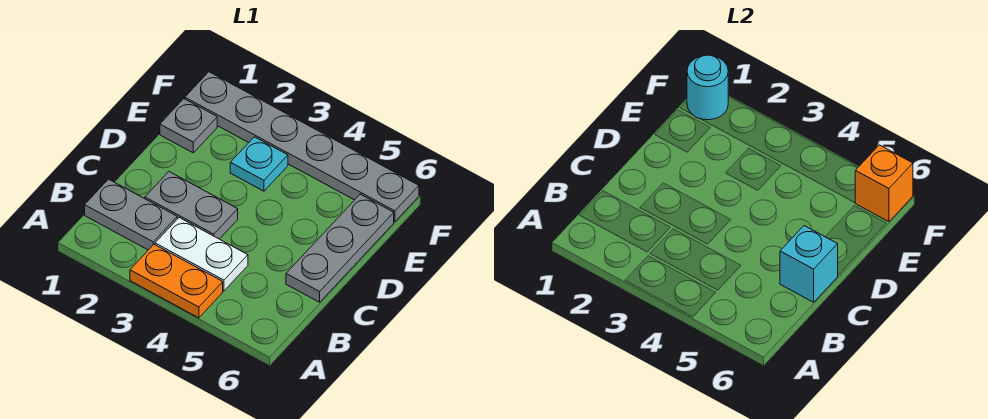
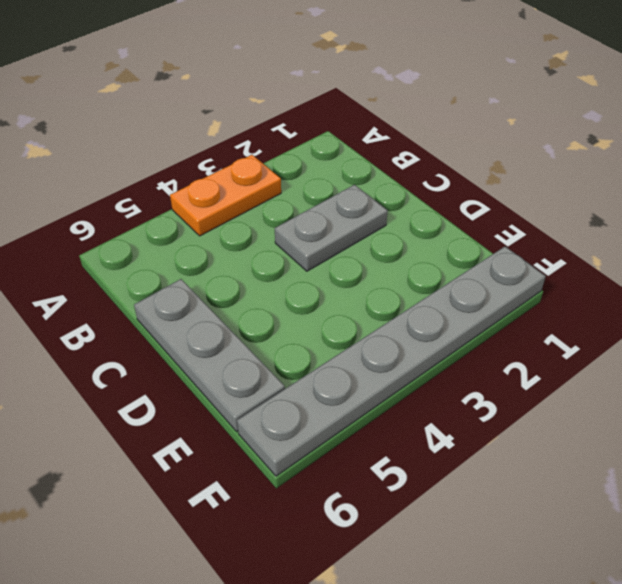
none -> grey 1x2 plate [85,179,177,250]
none -> white 1x2 plate [155,218,248,291]

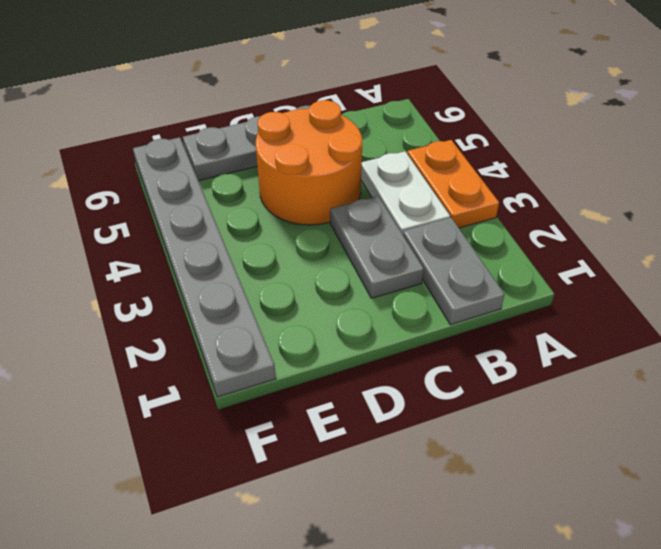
orange 2x2 round brick [256,100,362,225] -> none
none -> grey 1x1 plate [160,99,217,153]
none -> cyan 1x1 plate [230,137,288,191]

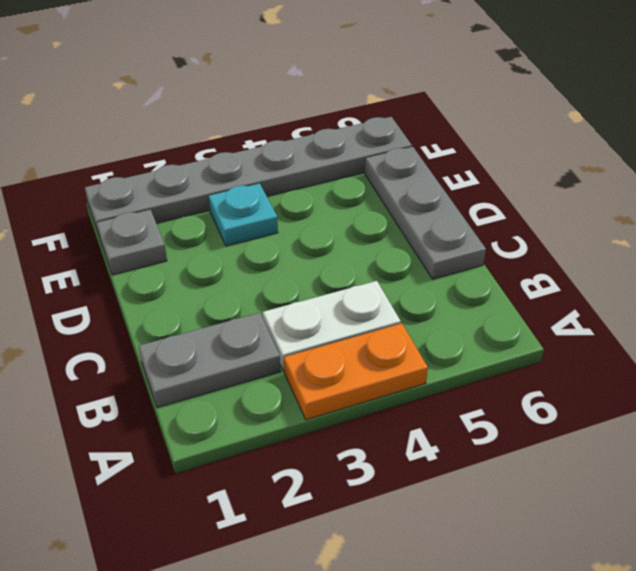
none -> grey 1x2 plate [145,172,238,239]
none -> cyan 1x1 brick [780,226,838,302]

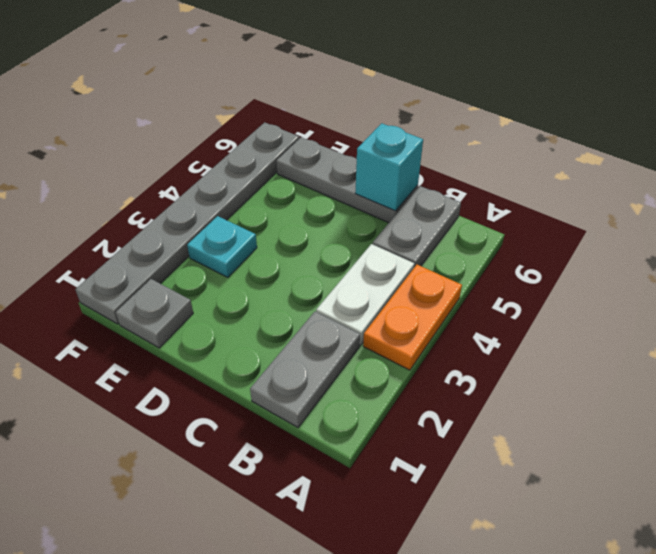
grey 1x2 plate [373,186,461,267] -> grey 1x2 plate moved to [145,172,238,239]
none -> cyan 1x1 round brick [687,55,728,120]
none -> orange 1x1 brick [855,145,913,222]

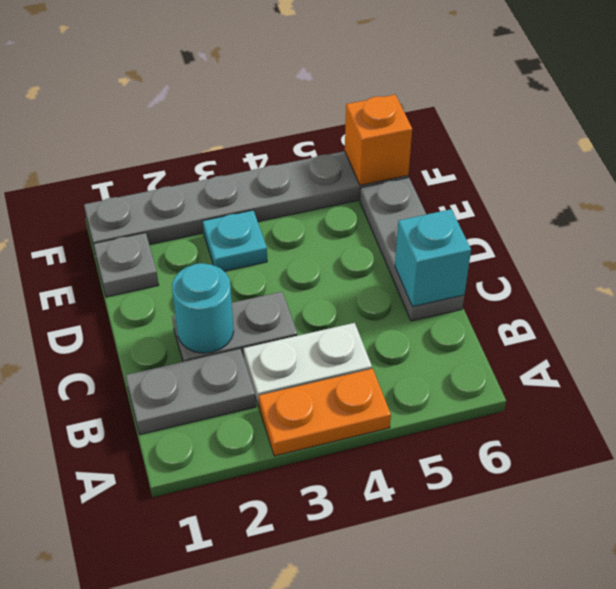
cyan 1x1 round brick [172,263,234,353] -> cyan 1x1 round brick moved to [687,55,728,120]

